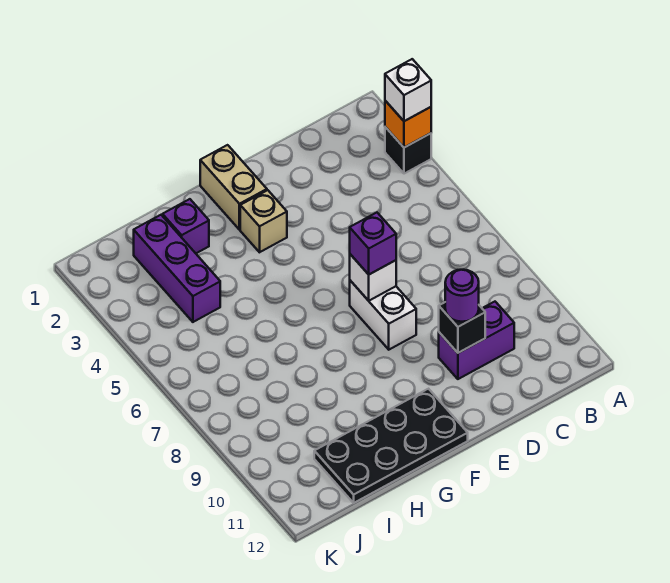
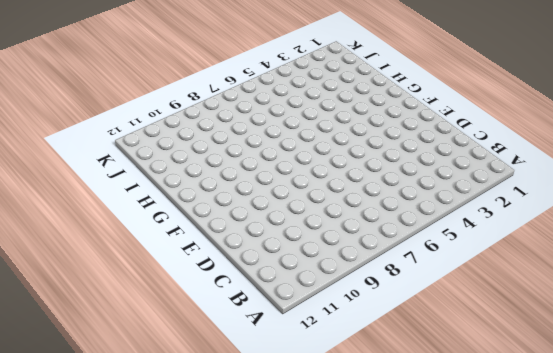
none -> black 1x1 brick [385,127,431,174]
none -> purple 1x2 brick [439,302,514,379]
none -> white 1x2 brick [350,281,416,350]

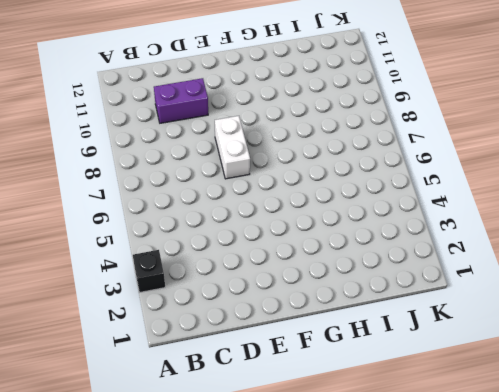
none -> tan 1x2 brick [200,145,267,230]
none -> tan 1x1 brick [240,190,287,252]
none -> black 2x4 plate [314,389,468,503]

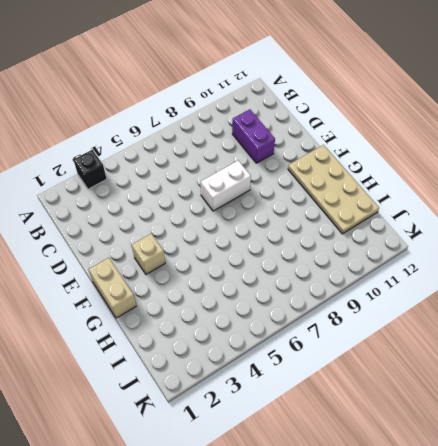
tan 1x2 brick [89,258,136,318] -> tan 1x2 brick turned to [200,145,267,230]
tan 2x4 plate [288,145,379,234] -> black 2x4 plate [314,389,468,503]
none -> purple 1x1 brick [163,199,209,253]
none -> purple 1x3 brick [134,215,220,322]
none -> orange 1x1 brick [385,101,431,147]

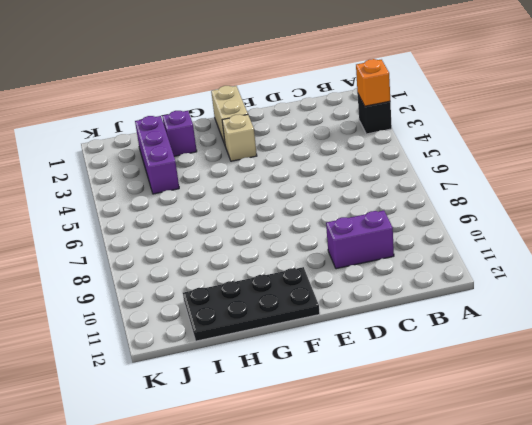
none -> white 1x2 brick [350,281,416,350]
none -> black 1x1 brick [439,302,485,353]
none -> white 1x1 brick [350,254,396,301]

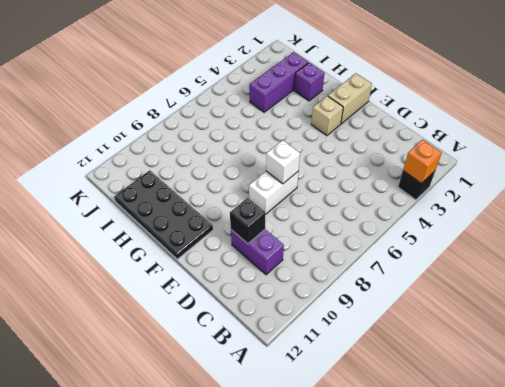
none -> white 1x1 brick [385,59,431,121]
none -> purple 1x1 round brick [445,270,479,322]
none -> purple 1x1 brick [350,213,396,274]

